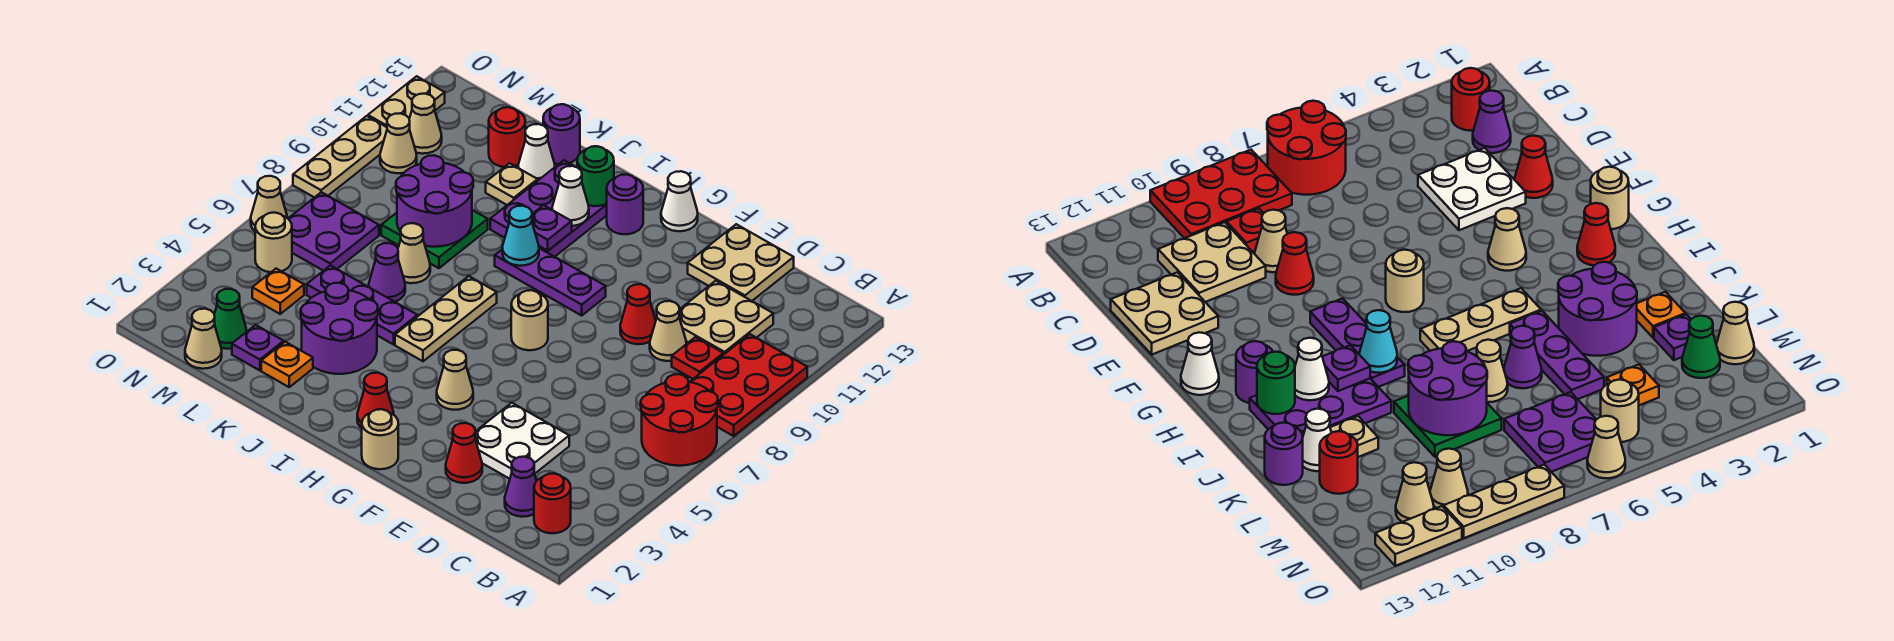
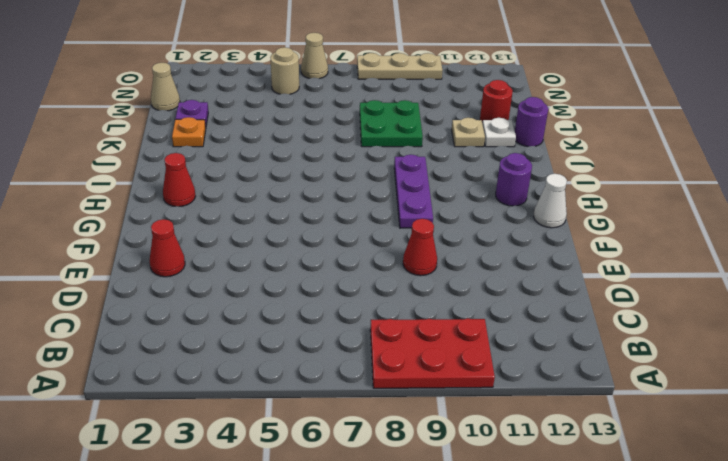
white 1x1 plate [482,118,516,147] -> white 1x1 cone [518,124,555,180]
none -> red 2x2 round brick [641,374,718,466]
none -> red 1x1 round brick [534,473,571,533]
none -> purple 1x1 cone [505,457,537,517]
none -> red 1x1 plate [672,337,723,379]

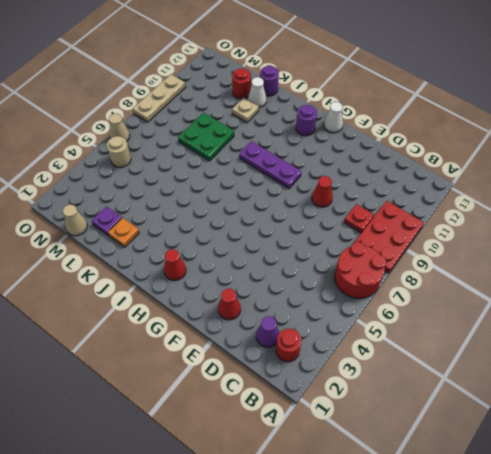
none -> tan 2x2 plate [679,281,773,355]
none -> white 2x2 plate [475,403,569,479]
none -> tan 1x1 cone [650,301,686,361]
none -> tan 2x2 plate [688,224,794,301]

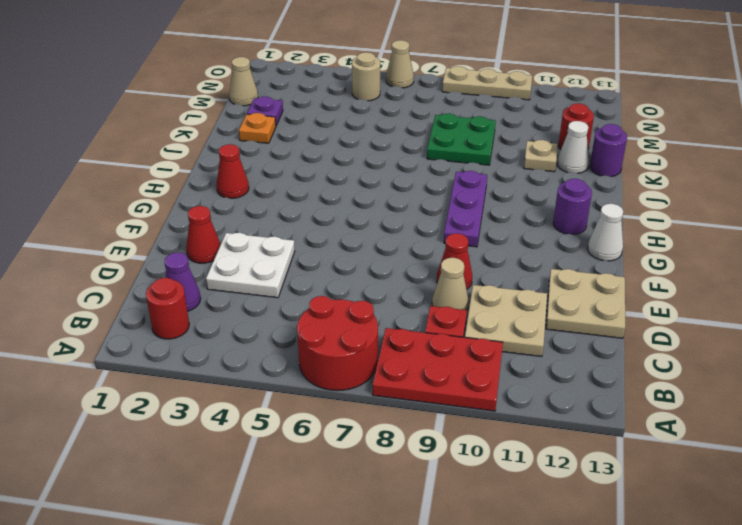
none -> tan 1x1 round brick [362,409,398,469]
none -> tan 1x1 cone [437,350,473,410]
none -> tan 1x1 round brick [511,290,548,350]
none -> tan 1x3 plate [395,276,497,361]

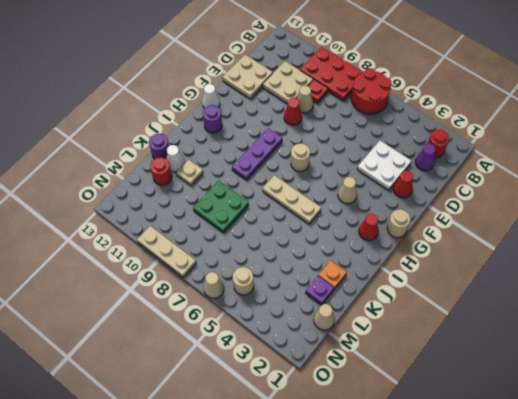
none -> purple 2x3 plate [490,160,607,257]
none -> purple 2x2 round brick [301,283,378,374]
none -> purple 1x3 plate [307,265,417,344]
none -> purple 1x1 cone [369,243,405,302]

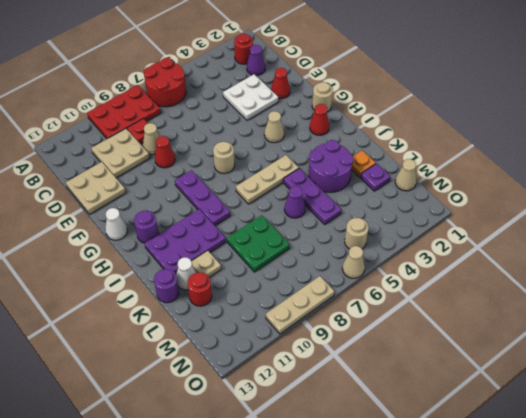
none -> tan 1x1 cone [398,223,430,283]
none -> green 1x1 cone [214,289,247,349]
none -> orange 1x1 plate [252,269,304,314]
none -> purple 2x2 plate [288,192,379,271]

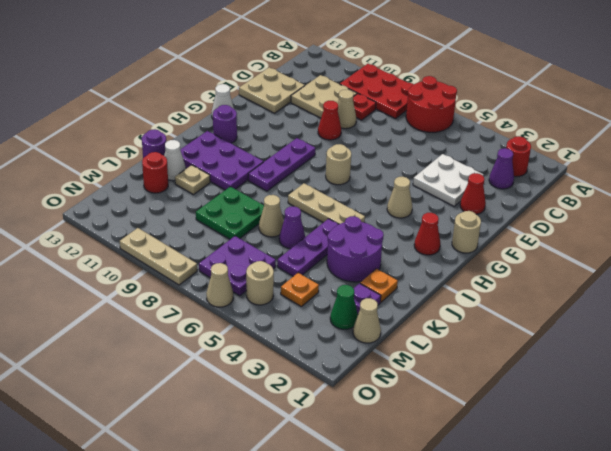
none -> tan 1x1 cone [380,113,417,173]
none -> tan 1x1 cone [409,94,442,154]
none -> tan 1x2 plate [368,76,445,127]
none -> cyan 1x1 cone [502,206,539,266]

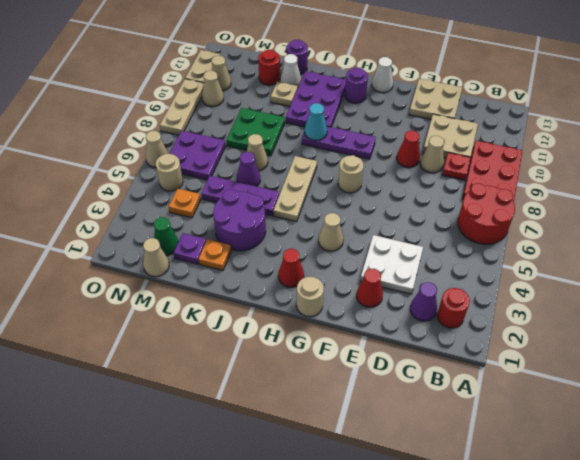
none -> purple 1x1 plate [532,205,572,251]
none -> white 1x1 cone [552,166,589,226]
none -> green 1x1 round brick [577,146,614,206]
none -> purple 2x2 round brick [396,155,473,247]

